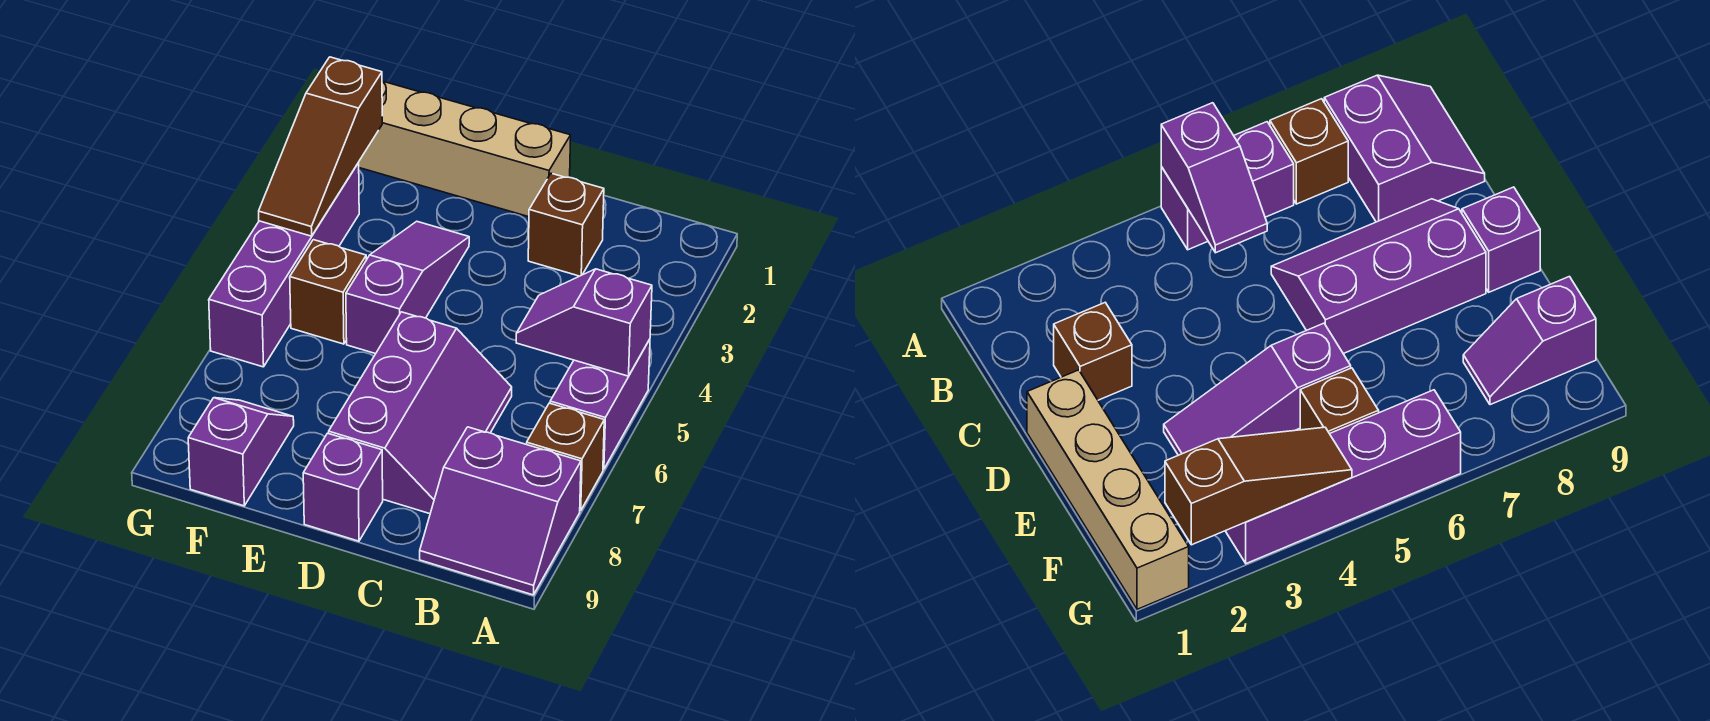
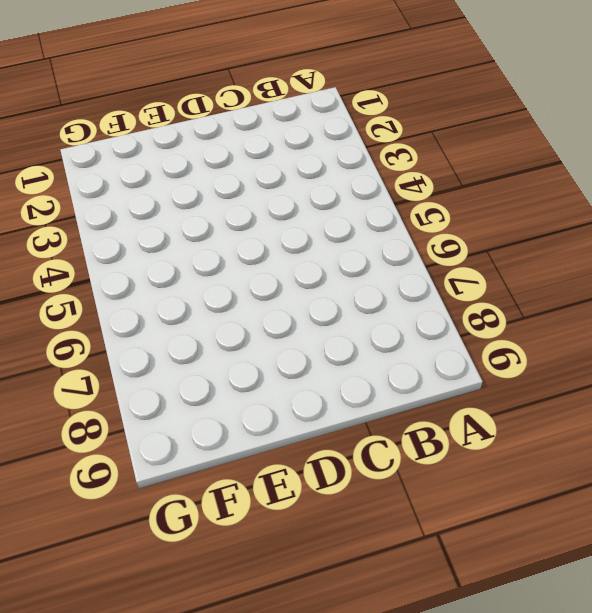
none -> purple 1x2 brick [550,339,650,469]
none -> brown 1x1 brick [527,403,604,511]
none -> purple 2x2 slope [420,427,581,595]

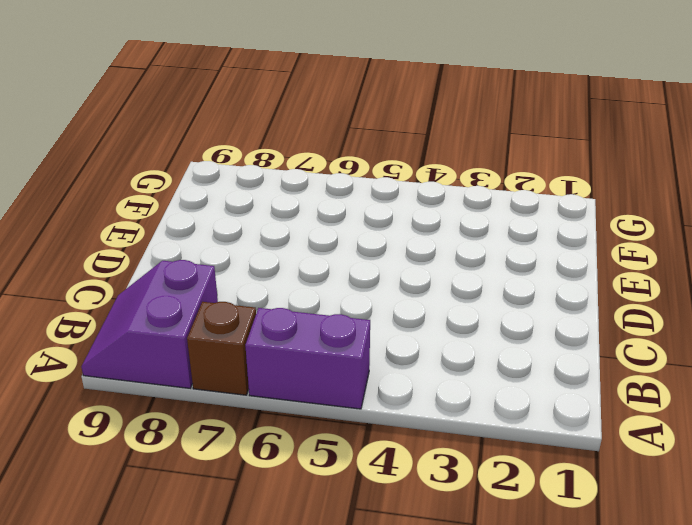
none -> brown 1x1 brick [528,173,604,276]
none -> purple 2x3 slope [329,312,512,514]
none -> tan 1x4 brick [358,81,571,217]

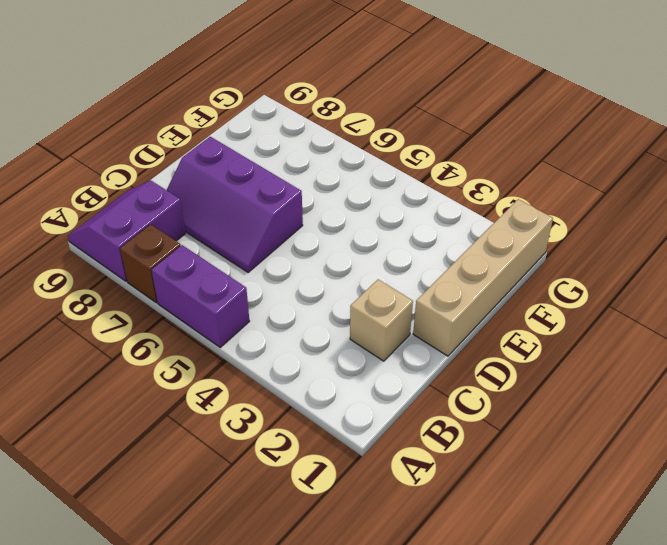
tan 1x1 brick [350,279,413,361] -> brown 1x1 brick [528,173,604,276]
none -> purple 1x1 brick [303,433,383,541]
none -> purple 1x3 slope [346,221,469,354]
none -> brown 1x1 brick [290,240,366,344]

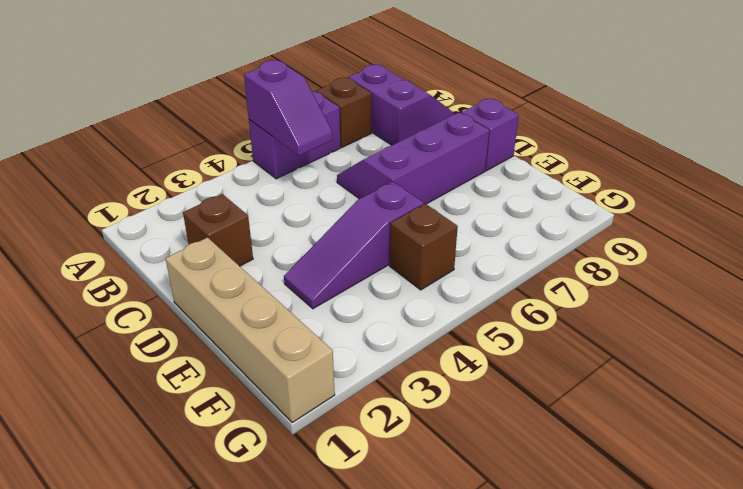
none -> purple 1x2 slope [188,398,294,506]
none -> purple 1x4 brick [209,163,359,367]
none -> brown 1x3 slope [259,57,382,236]

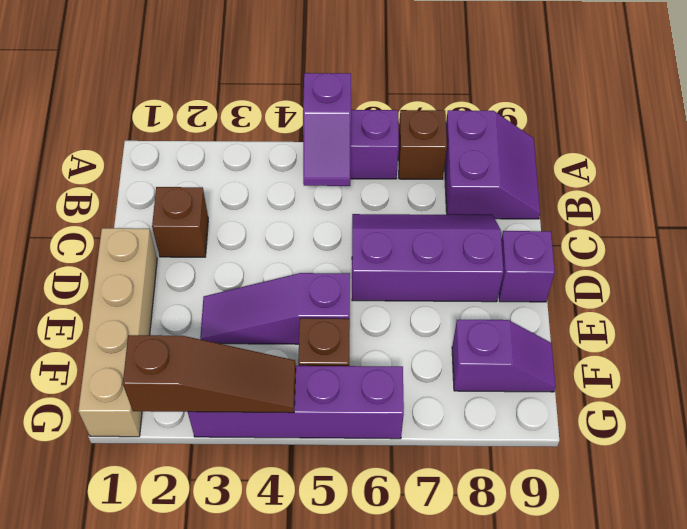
purple 1x2 slope [452,320,556,392] -> purple 1x2 slope turned to [188,398,294,506]

